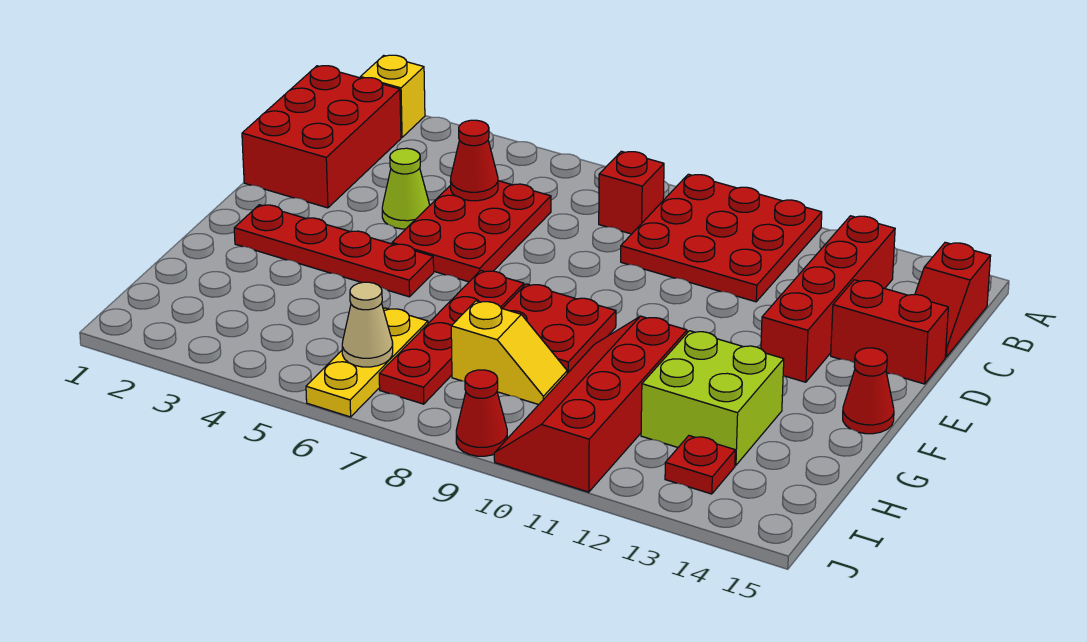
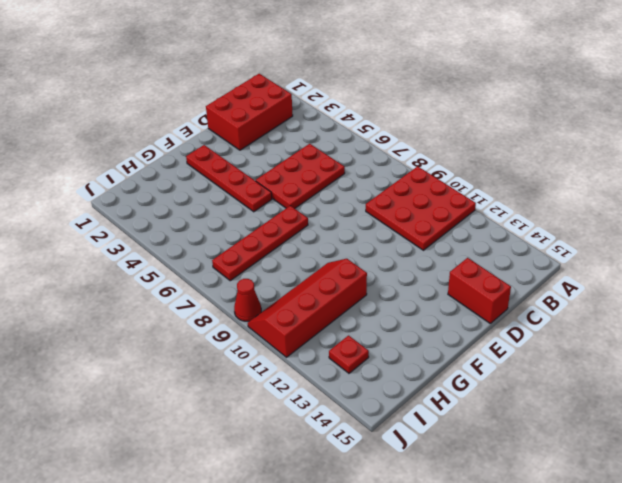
none -> yellow 1x1 brick [360,55,425,138]
none -> red 1x1 brick [599,151,664,234]
none -> red 1x4 brick [761,216,895,382]

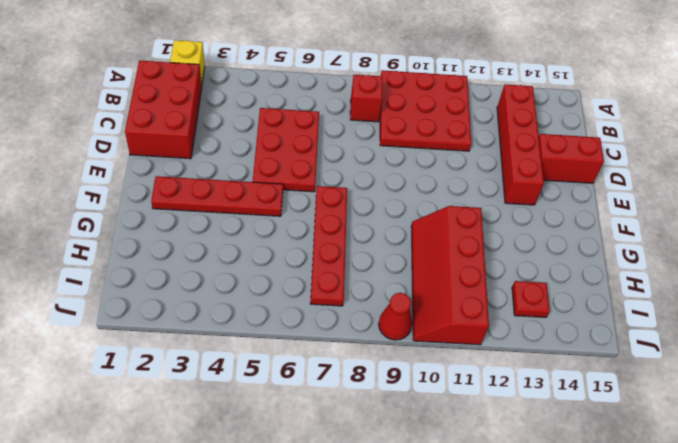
none -> red 1x2 slope [915,242,991,357]
none -> lime 1x1 cone [382,148,430,229]
none -> red 2x2 plate [502,284,616,373]

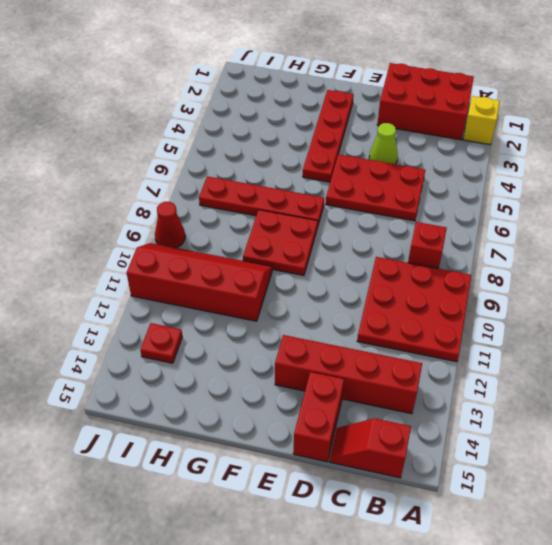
none -> red 1x1 cone [843,348,894,434]
none -> lime 2x2 brick [641,331,784,465]
none -> yellow 1x3 plate [306,308,428,417]

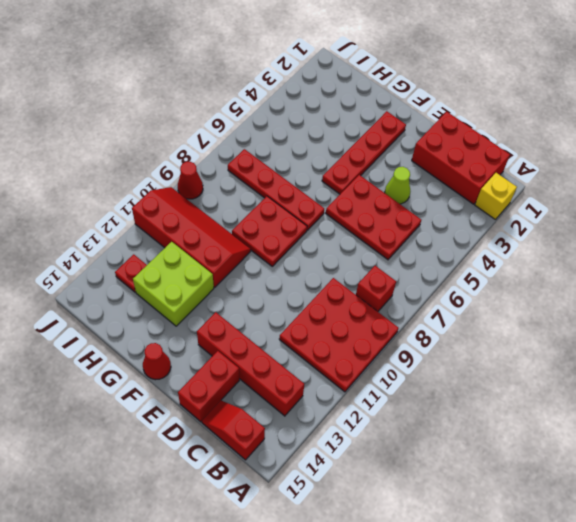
none -> yellow 1x3 plate [306,308,428,417]
none -> yellow 1x2 slope [451,301,567,405]
none -> red 1x1 cone [450,120,498,201]

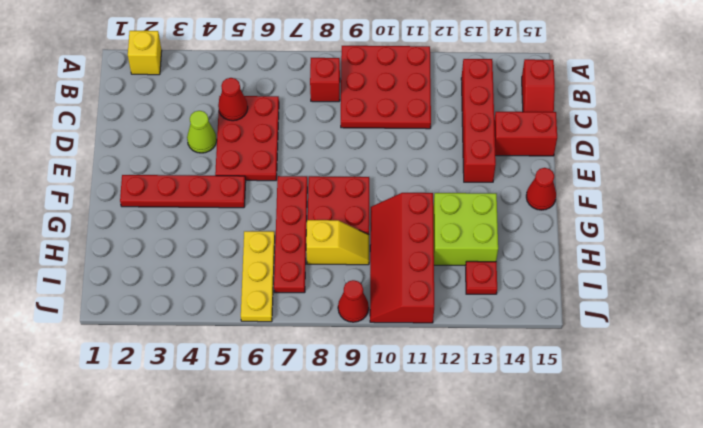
none -> red 2x3 brick [242,66,401,208]
none -> tan 1x1 cone [342,282,393,367]

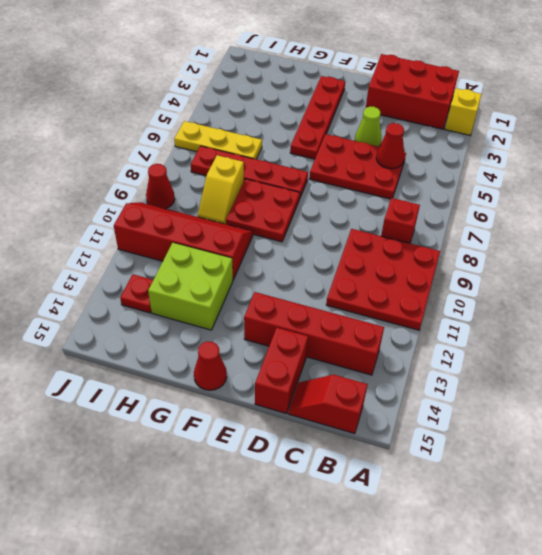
none -> tan 1x1 cone [342,282,393,367]

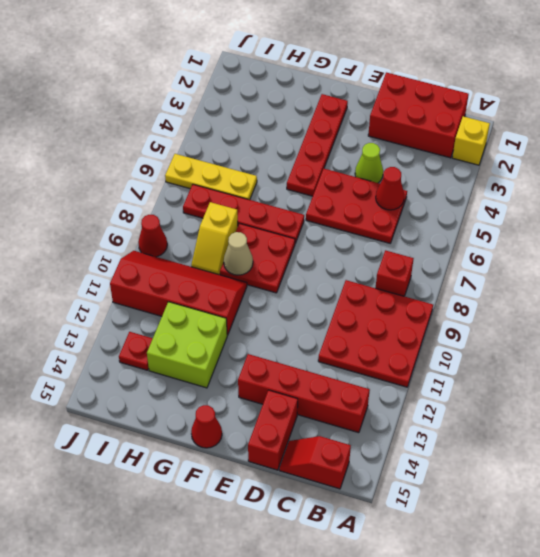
tan 1x1 cone [224,232,253,275] -> tan 1x1 cone moved to [342,282,393,367]

